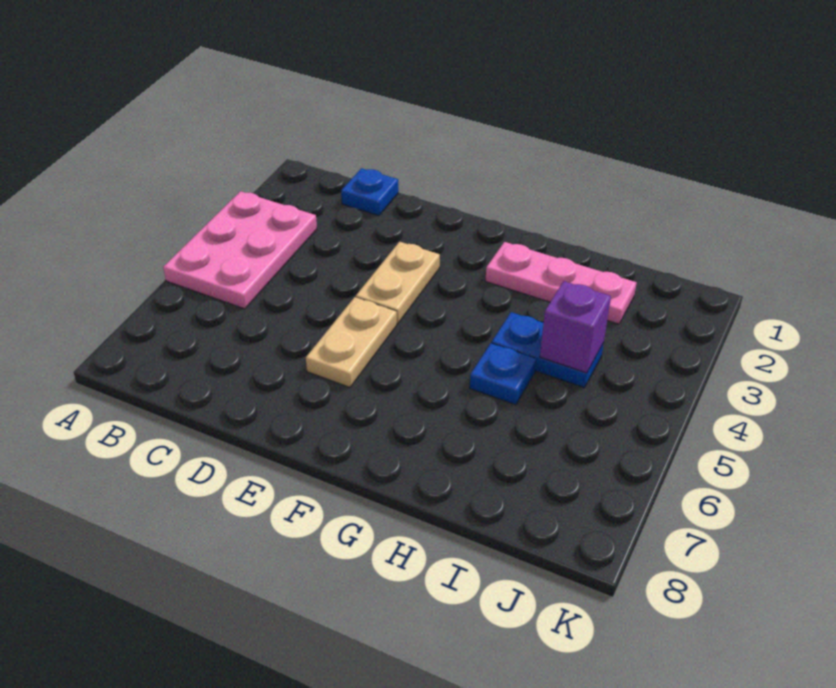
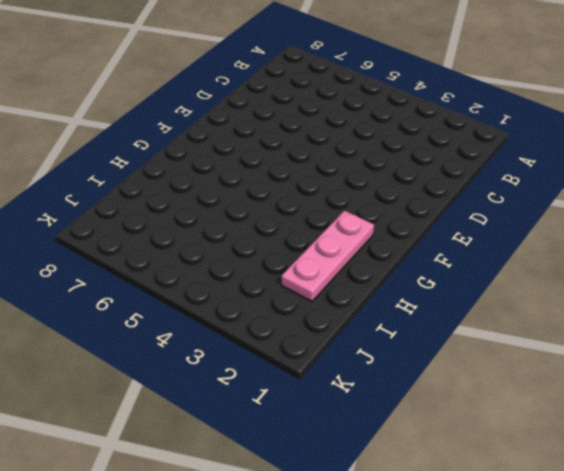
none -> pink 2x3 plate [163,191,317,309]
none -> blue 1x1 plate [341,168,398,216]

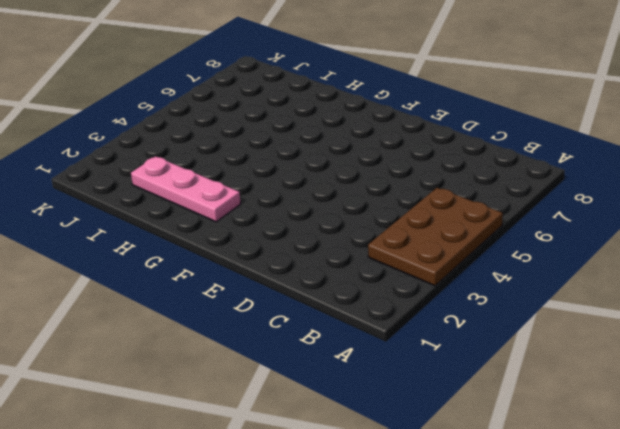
brown 2x3 plate [368,188,503,286] -> pink 2x3 plate [163,191,317,309]
none -> blue 1x1 plate [341,168,398,216]
none -> tan 1x2 plate [356,242,440,324]

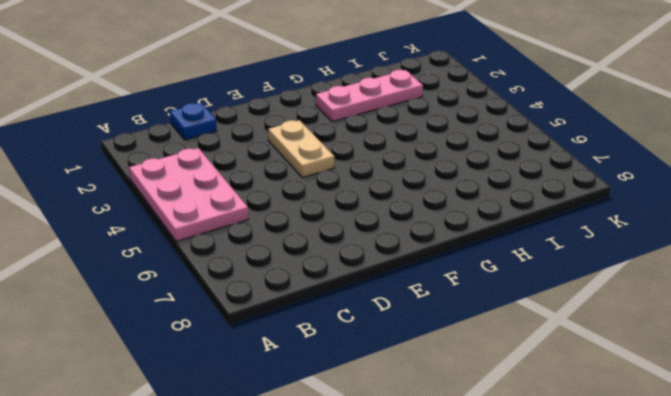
none -> tan 1x2 plate [306,297,397,387]
none -> blue 1x2 plate [492,312,604,387]

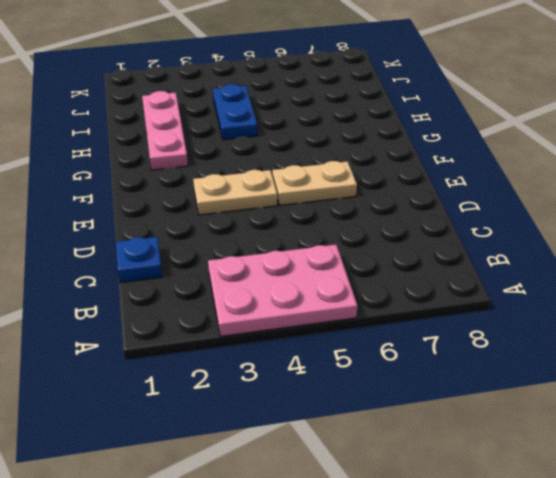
none -> blue 1x1 plate [470,343,536,405]
none -> purple 1x1 brick [540,281,611,373]

